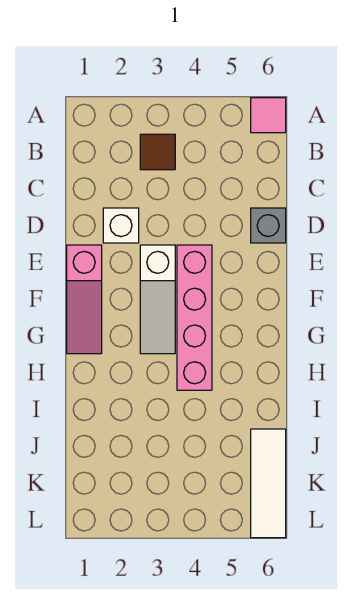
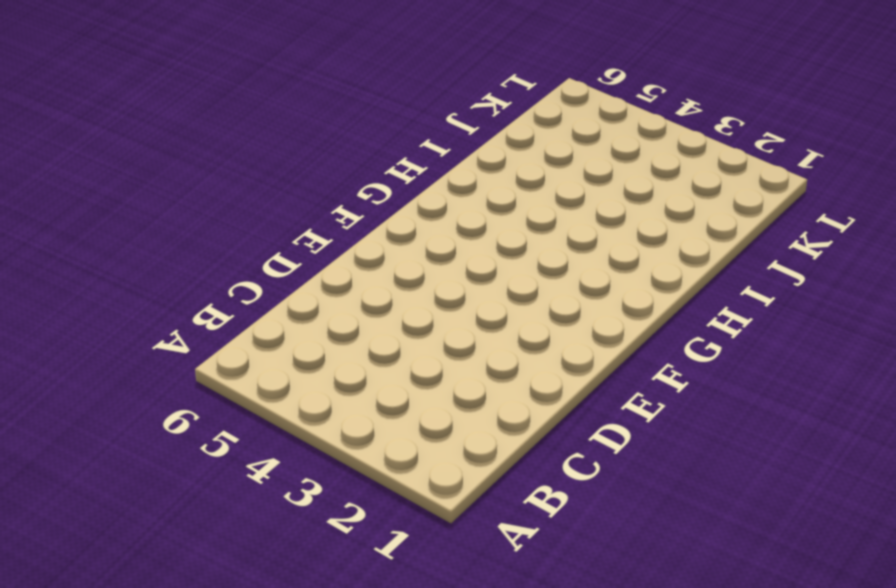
none -> pink 1x1 tile [251,98,286,133]
none -> brown 1x1 tile [140,134,175,170]

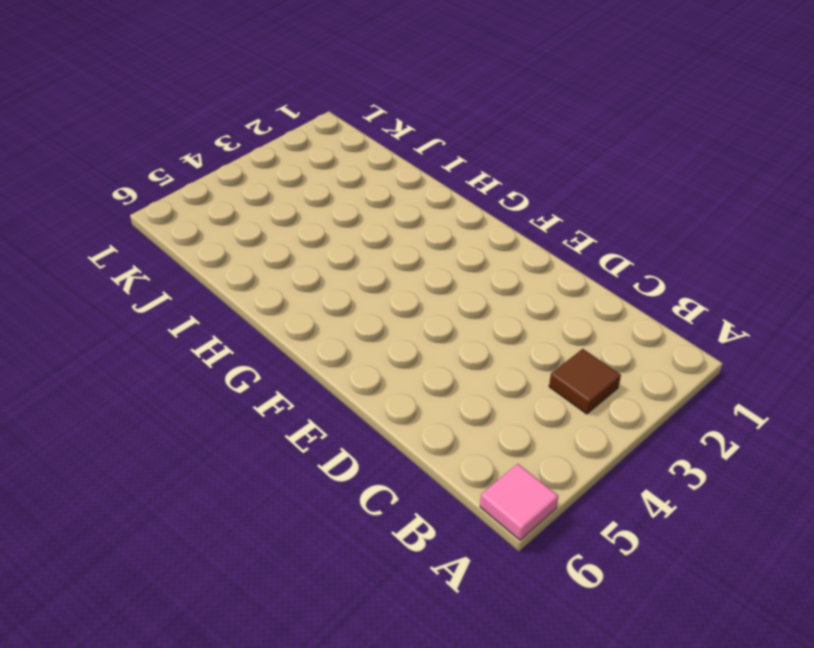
none -> white 1x1 brick [103,208,139,243]
none -> grey 1x1 brick [251,208,286,243]

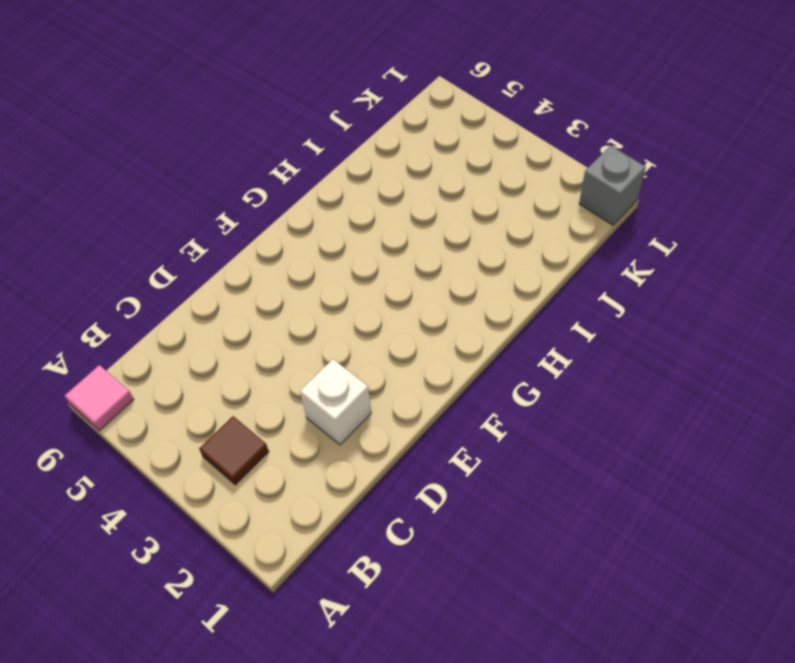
grey 1x1 brick [579,145,646,225] -> grey 1x1 brick moved to [251,208,286,243]
none -> pink 1x3 slope [67,245,102,354]
none -> white 1x3 slope [140,245,175,354]

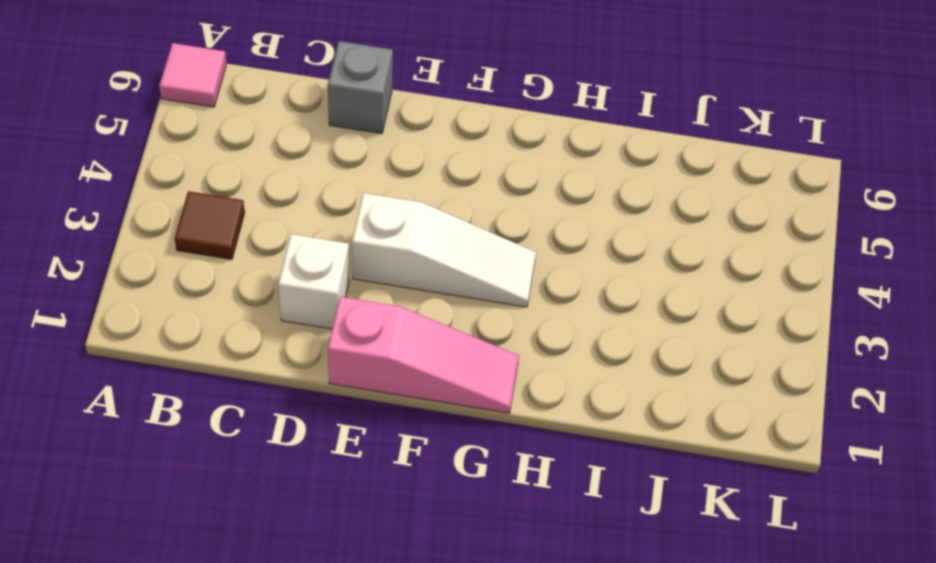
none -> pink 1x4 brick [177,245,212,390]
none -> white 1x3 tile [251,429,286,538]

